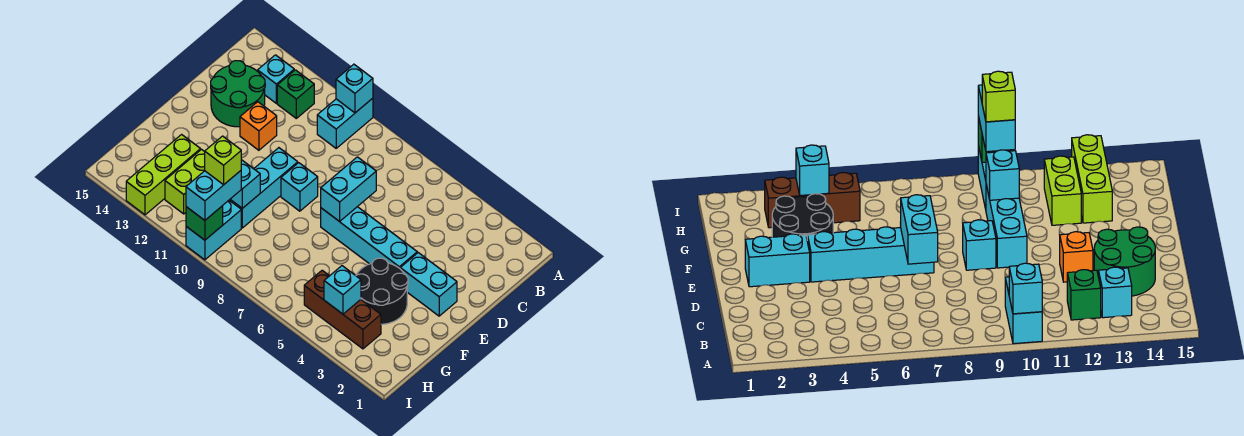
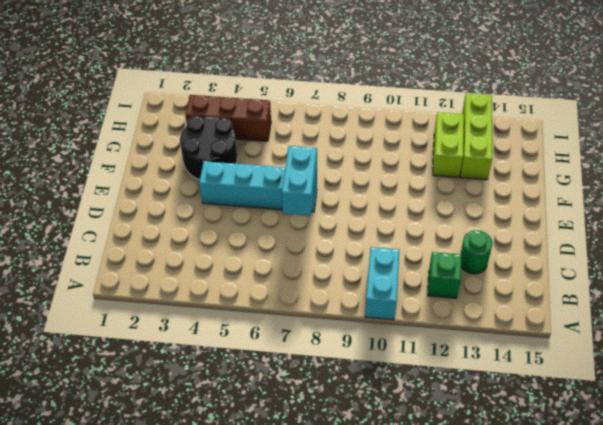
green 1x1 round brick [461,230,492,274] -> green 2x2 round brick [211,61,265,127]
none -> cyan 1x1 brick [258,55,294,103]
none -> orange 1x1 brick [240,102,277,150]
none -> cyan 1x2 brick [400,253,457,316]

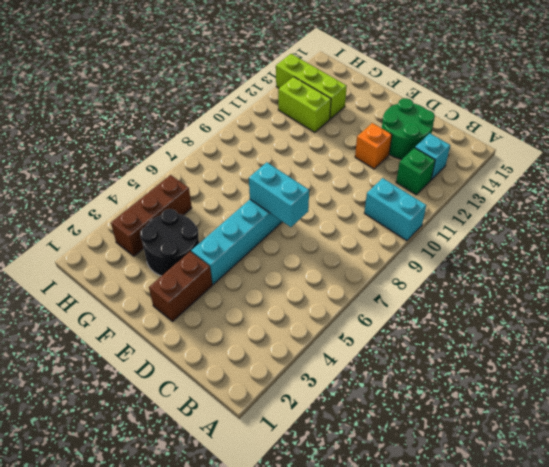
brown 1x2 brick [149,252,212,321] -> cyan 1x2 brick [400,253,457,316]
none -> cyan 1x1 brick [281,163,318,211]
none -> cyan 1x3 brick [230,148,298,228]
none -> cyan 1x2 brick [186,200,241,260]

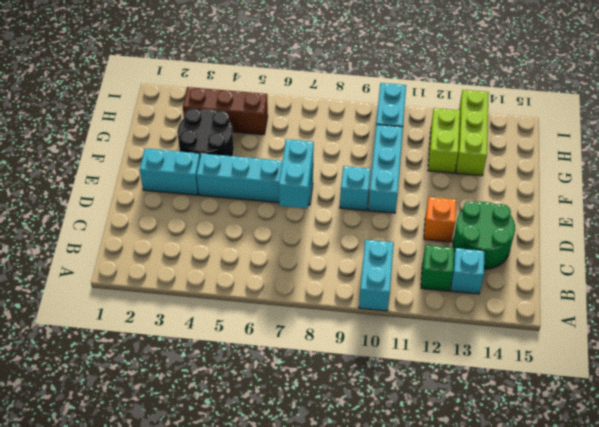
none -> cyan 1x1 brick [336,64,373,113]
none -> cyan 1x1 brick [230,160,260,208]
none -> cyan 1x1 brick [324,266,361,314]

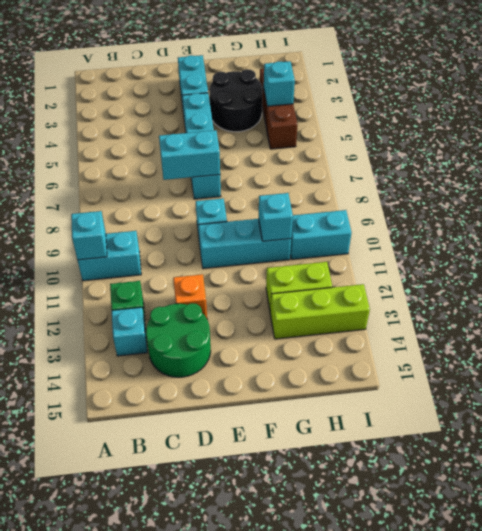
none -> green 1x1 brick [186,206,223,240]
none -> cyan 1x2 brick [186,171,241,220]
none -> lime 1x1 brick [205,136,241,185]

